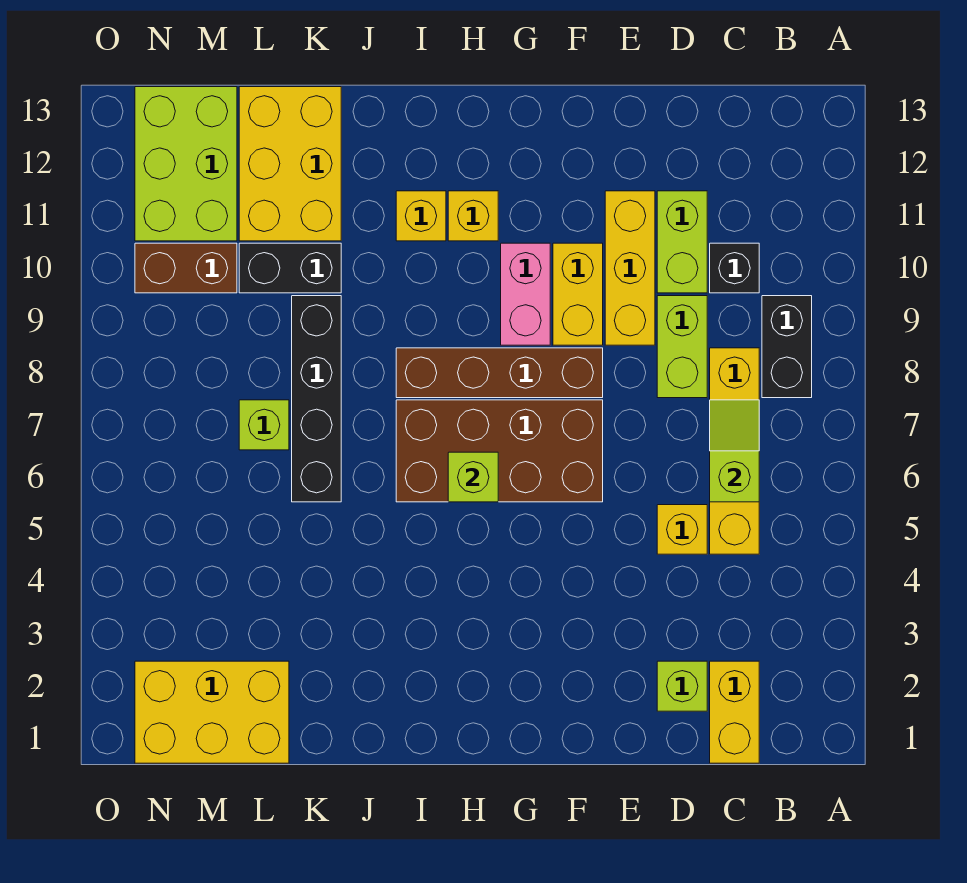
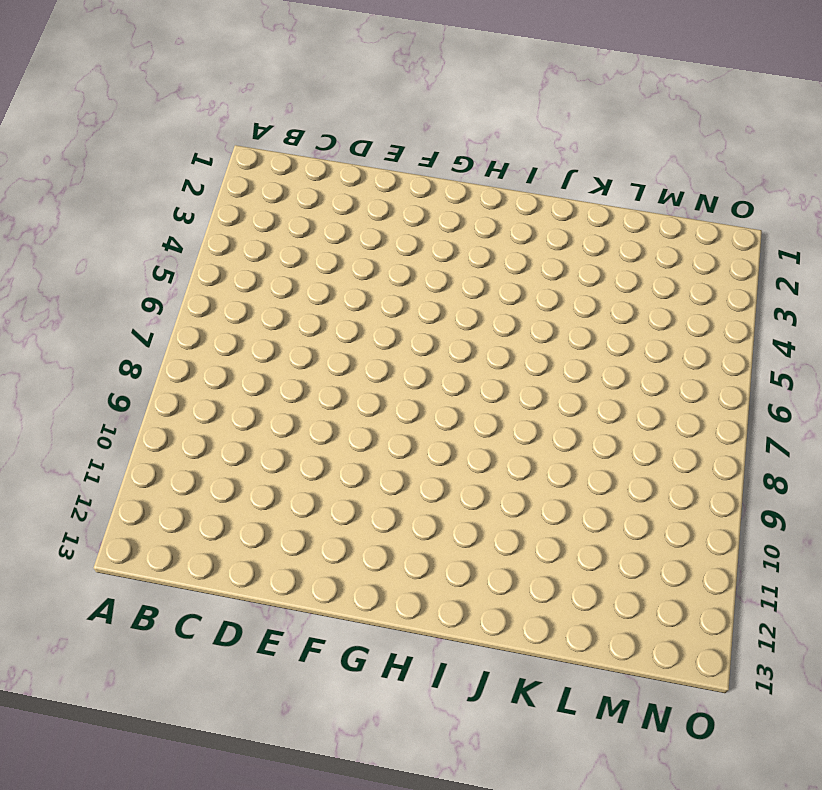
none -> black 1x2 brick [762,296,812,398]
none -> yellow 1x2 brick [710,661,759,763]
none -> yellow 1x4 brick [710,348,759,554]

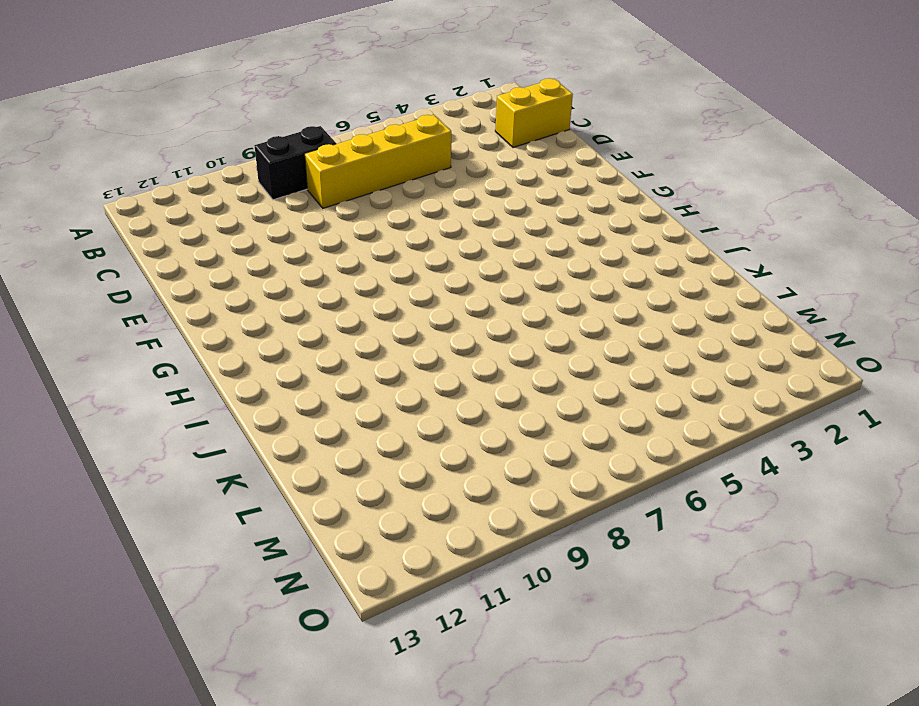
none -> black 1x1 brick [710,243,759,293]
none -> lime 1x1 brick [657,661,707,711]
none -> yellow 1x1 brick [657,505,707,554]

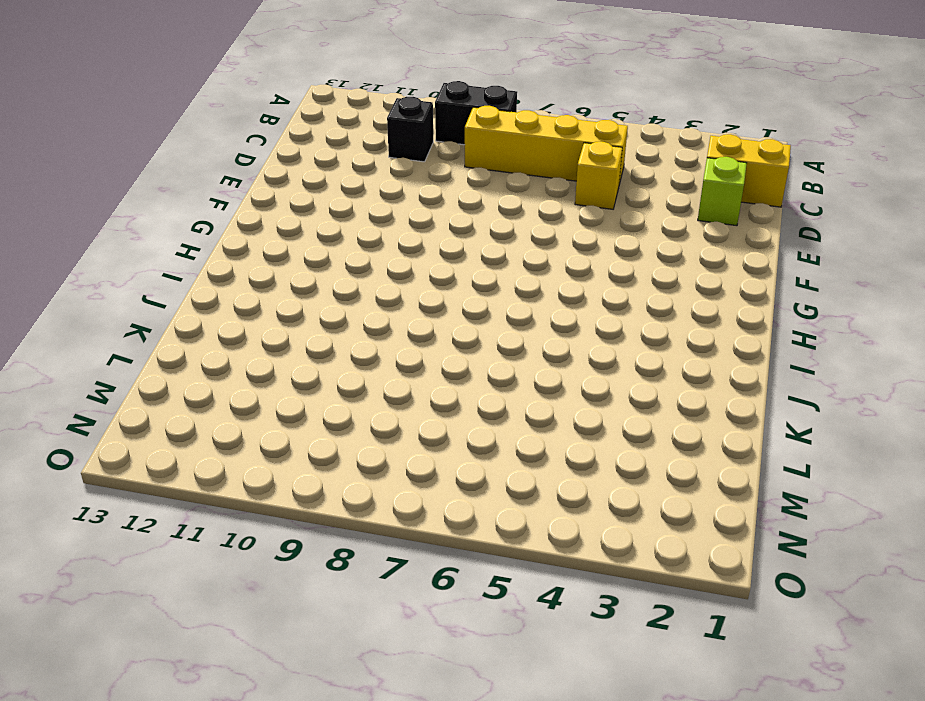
none -> lime 1x2 brick [657,296,707,398]
none -> lime 1x2 brick [657,191,707,293]
none -> yellow 1x3 brick [605,191,655,345]

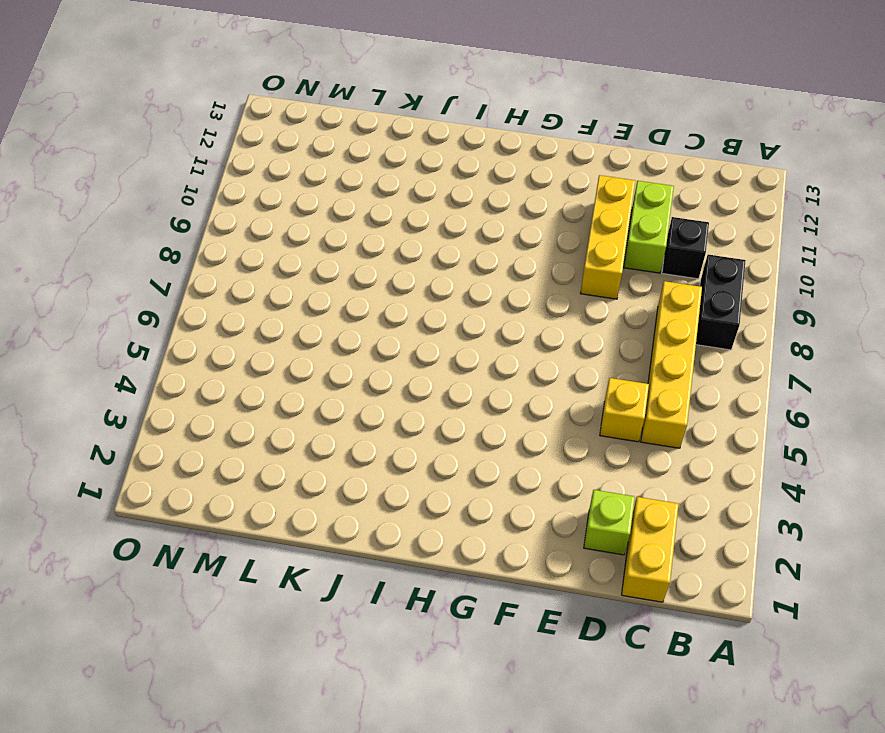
none -> lime 1x2 brick [657,296,707,398]
none -> brown 2x4 brick [396,400,603,502]
none -> brown 1x4 brick [396,348,603,398]

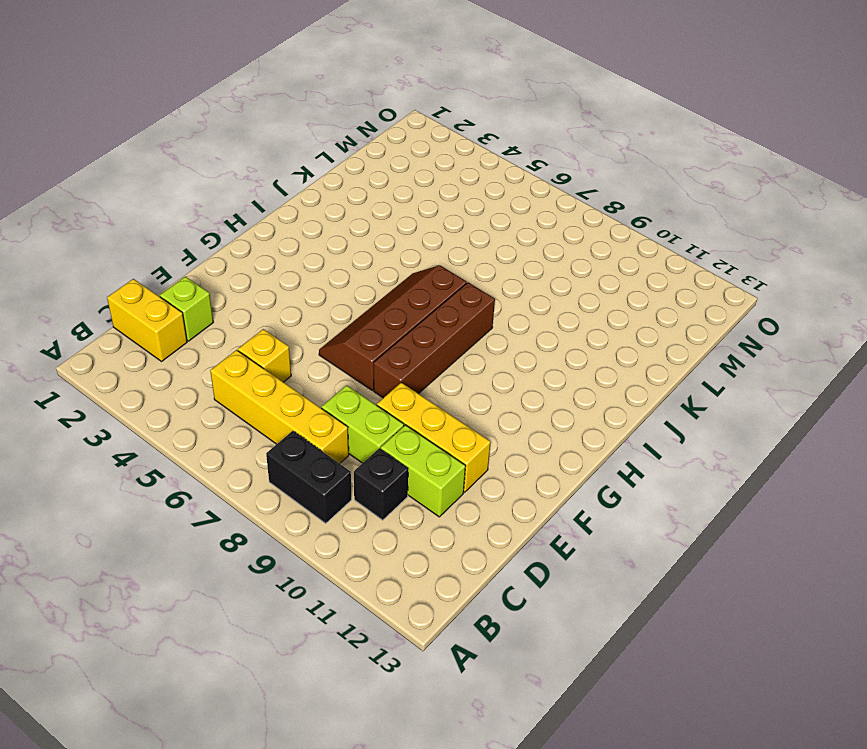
brown 2x4 slope [319,265,467,390] -> brown 2x4 brick [396,400,603,502]
none -> yellow 1x2 brick [553,243,603,345]
none -> pink 1x2 brick [501,243,550,345]
none -> yellow 1x1 brick [448,191,498,241]

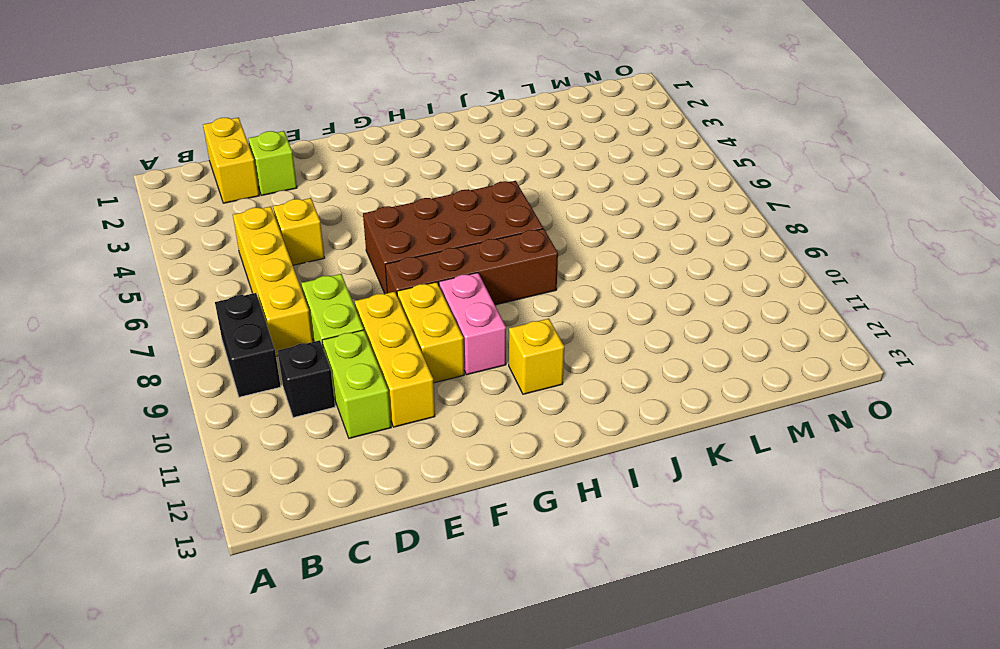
none -> yellow 1x1 brick [396,191,446,241]
none -> black 1x4 brick [292,296,341,502]
none -> black 1x2 brick [239,243,341,293]

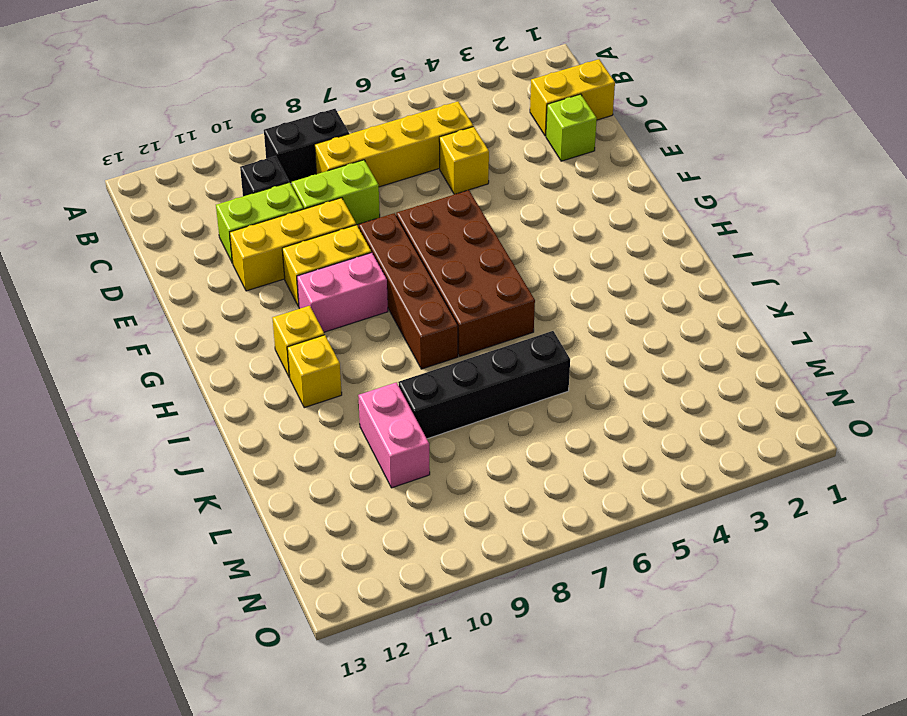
pink 1x2 brick [358,382,430,488] -> black 1x2 brick [239,243,341,293]
none -> yellow 2x3 brick [239,87,341,241]
none -> yellow 2x3 brick [135,661,289,763]
none -> lime 1x1 brick [239,400,289,450]

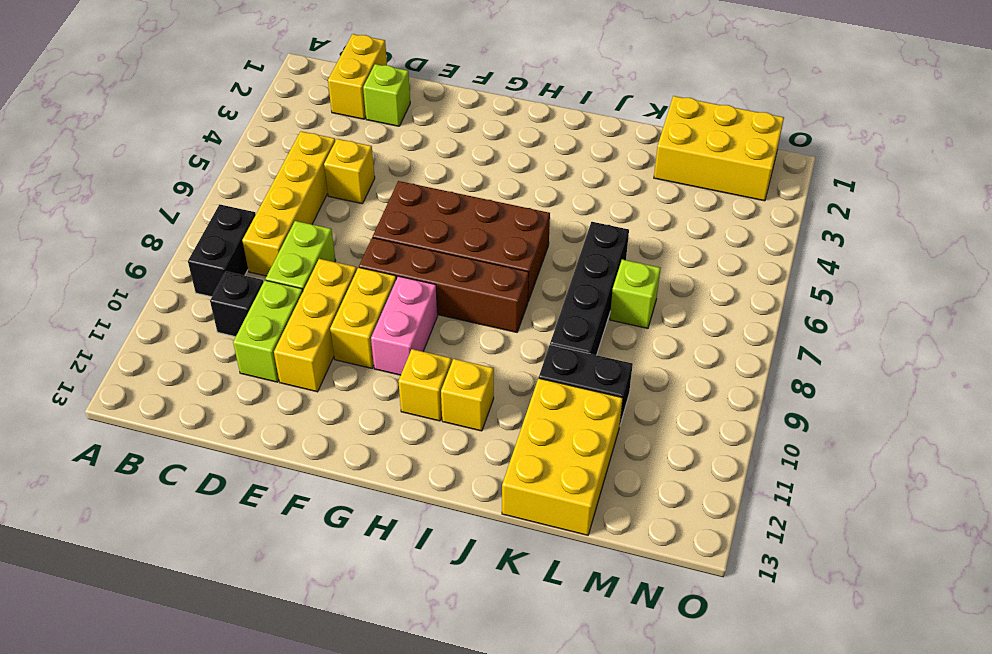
none -> brown 1x2 brick [135,243,237,293]
none -> lime 2x3 brick [135,87,237,241]
none -> lime 1x2 slope [710,400,759,502]

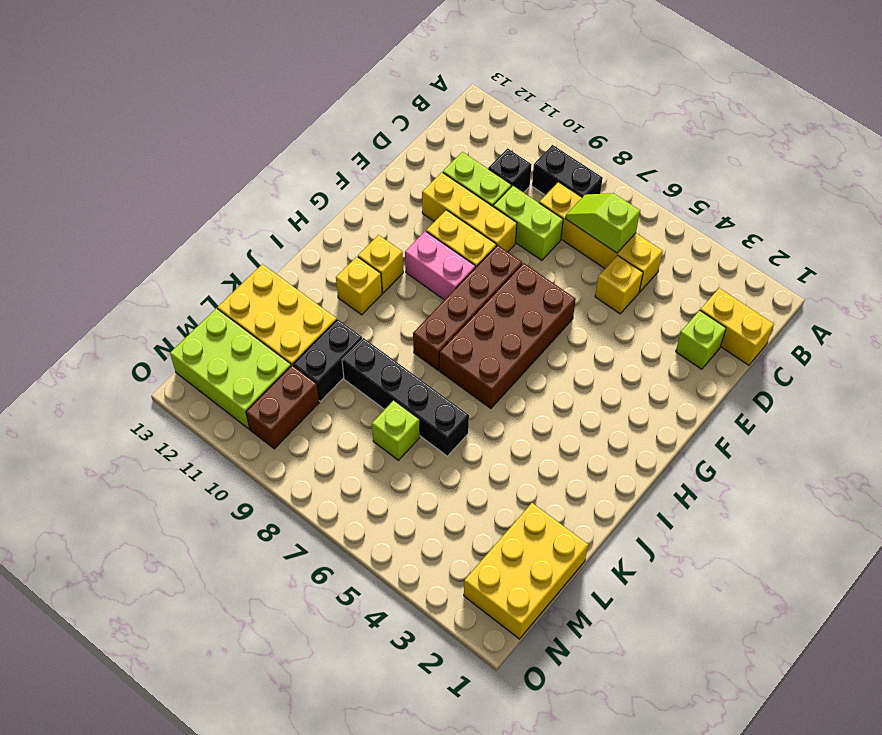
none -> lime 1x1 brick [448,452,498,502]

